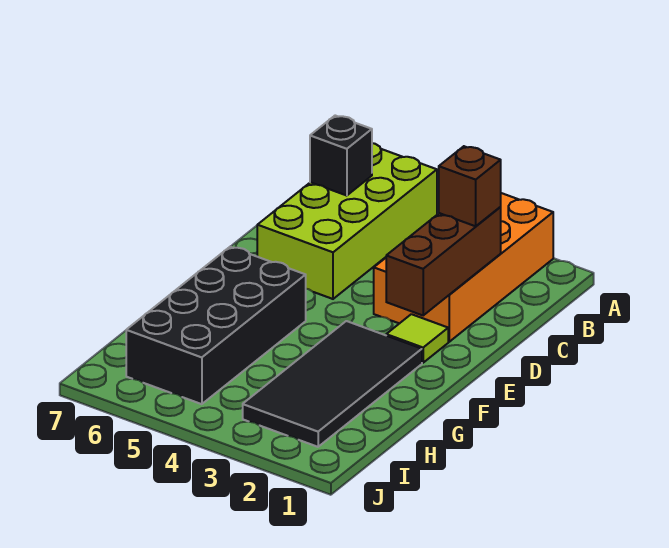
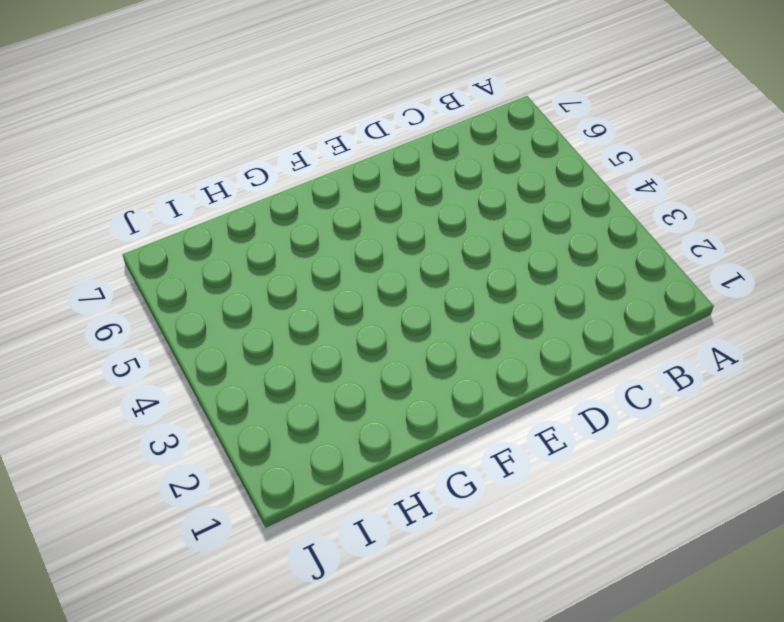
none -> orange 2x4 brick [374,193,553,342]
none -> lime 2x4 brick [257,143,437,299]

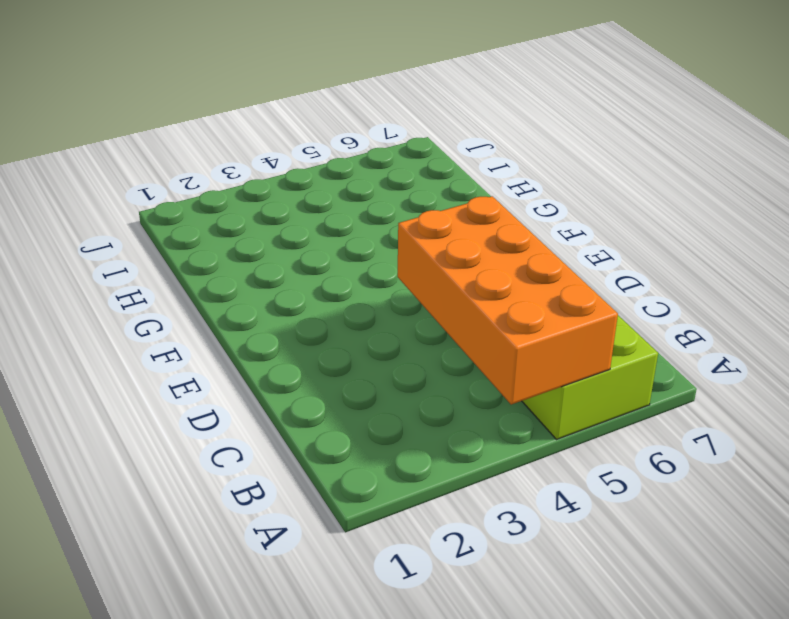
orange 2x4 brick [398,196,618,405] -> orange 2x4 brick moved to [374,193,553,342]
none -> lime 1x1 tile [386,314,448,363]
none -> black 2x4 tile [243,321,422,447]

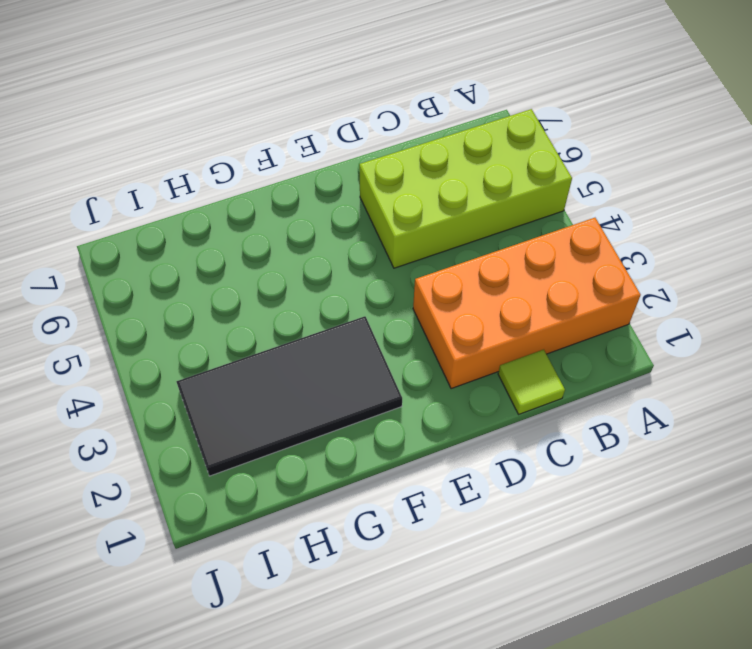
lime 1x1 tile [498,350,565,414] -> lime 1x1 tile moved to [386,314,448,363]
none -> black 2x4 brick [126,247,306,404]
none -> black 1x1 brick [310,116,372,196]

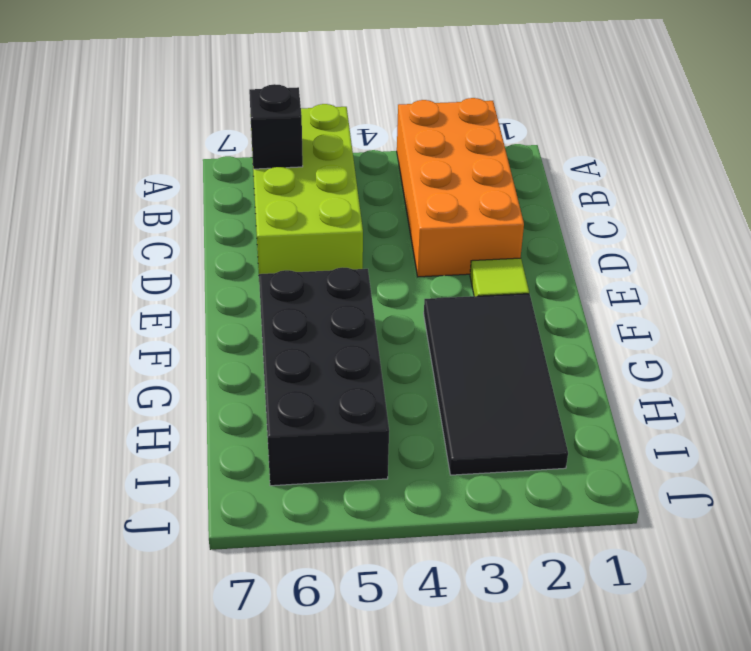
none -> brown 1x3 brick [386,207,501,315]
none -> brown 1x1 brick [439,146,501,226]

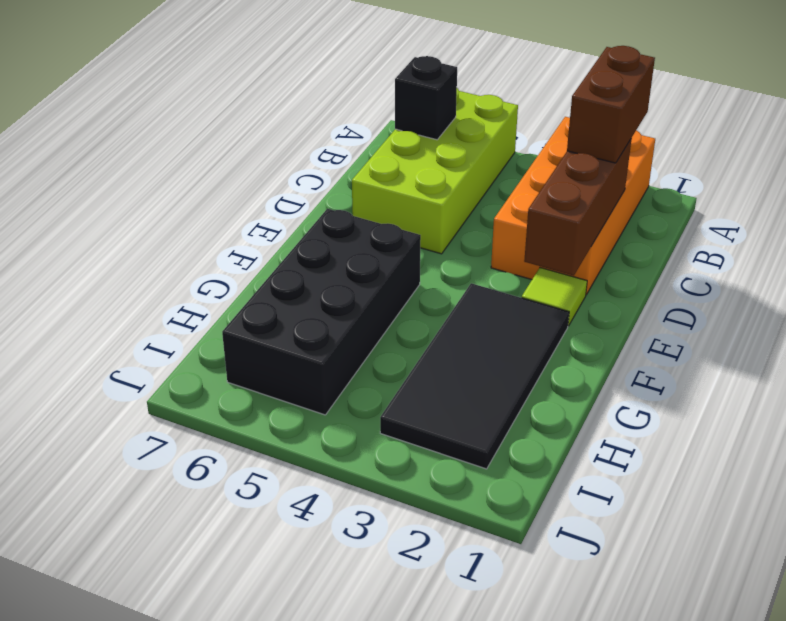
brown 1x2 brick [567,46,655,163] -> brown 1x1 brick [439,146,501,226]

